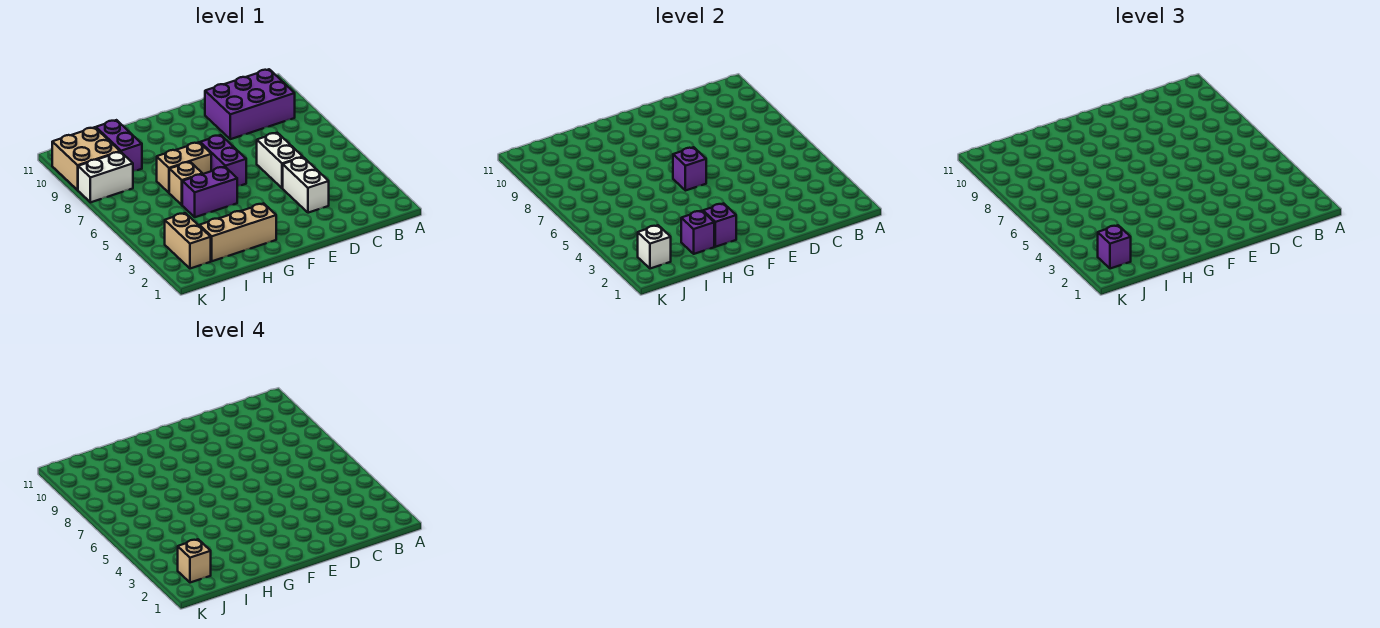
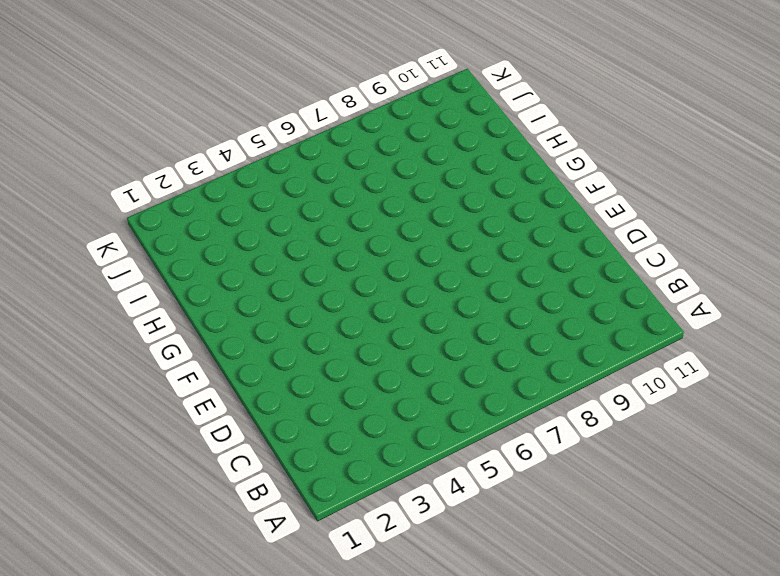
none -> purple 2x3 brick [205,69,295,139]
none -> white 1x2 brick [283,157,329,213]
none -> white 1x2 brick [257,133,303,188]

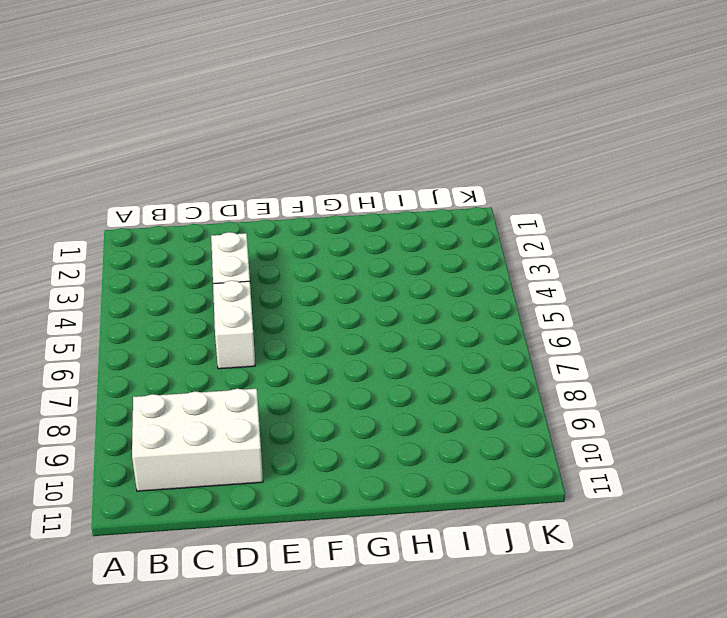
white 2x3 brick [132,389,263,491] -> purple 2x3 brick [205,69,295,139]
none -> purple 1x2 brick [200,135,246,186]
none -> tan 1x3 brick [199,203,276,261]
none -> purple 1x2 brick [182,167,237,217]

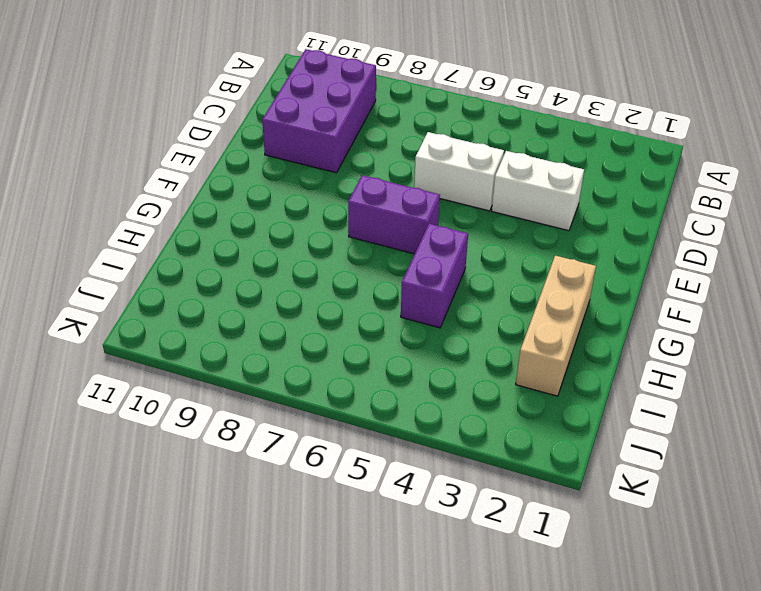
none -> tan 1x2 brick [157,142,211,193]
none -> tan 1x1 brick [169,162,203,205]
none -> purple 1x2 brick [96,120,142,171]

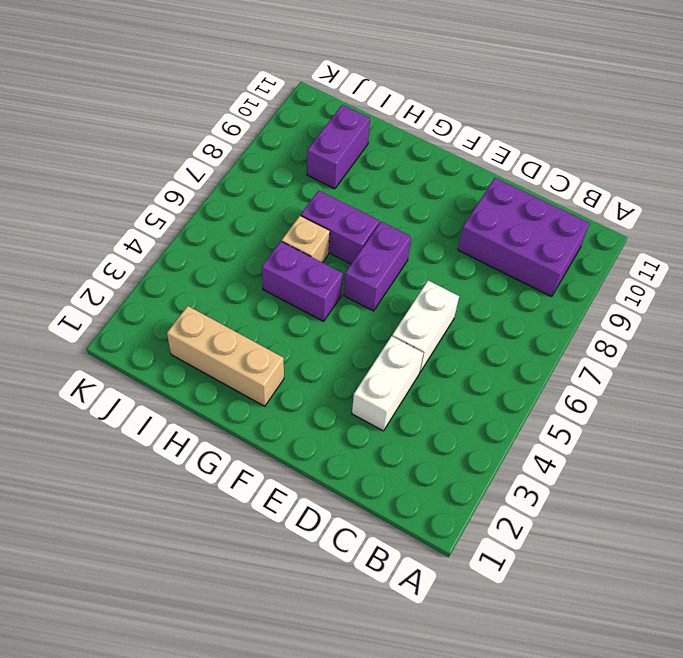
purple 1x2 brick [301,190,379,264] -> tan 1x2 brick [157,142,211,193]
none -> tan 1x2 brick [165,213,211,269]
none -> white 1x2 brick [78,152,133,202]
none -> tan 2x2 brick [52,127,120,190]

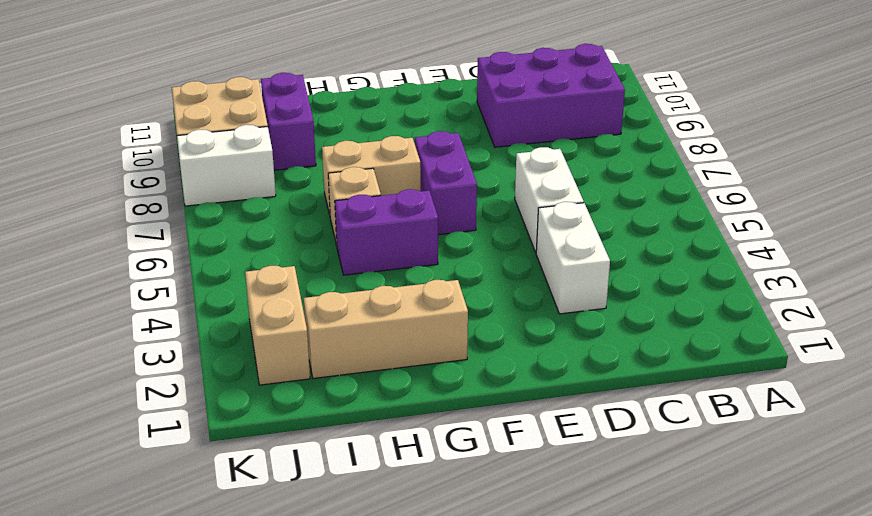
none -> purple 1x1 brick [673,147,706,191]
none -> purple 1x1 brick [703,203,736,247]
none -> purple 1x1 brick [681,211,714,254]

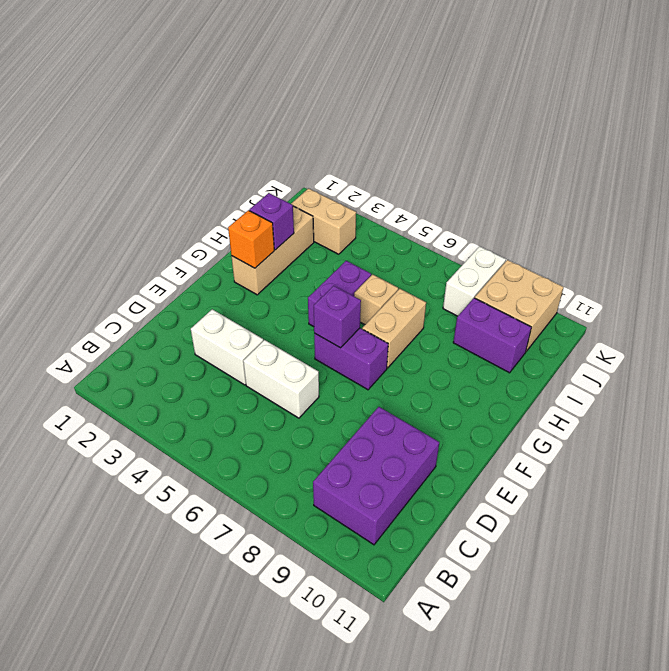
orange 1x1 brick [228,210,274,268] -> purple 1x1 brick [703,203,736,247]
none -> white 1x1 brick [638,225,671,269]
none -> purple 1x1 brick [1098,225,1131,269]
none -> tan 1x1 brick [178,539,211,583]

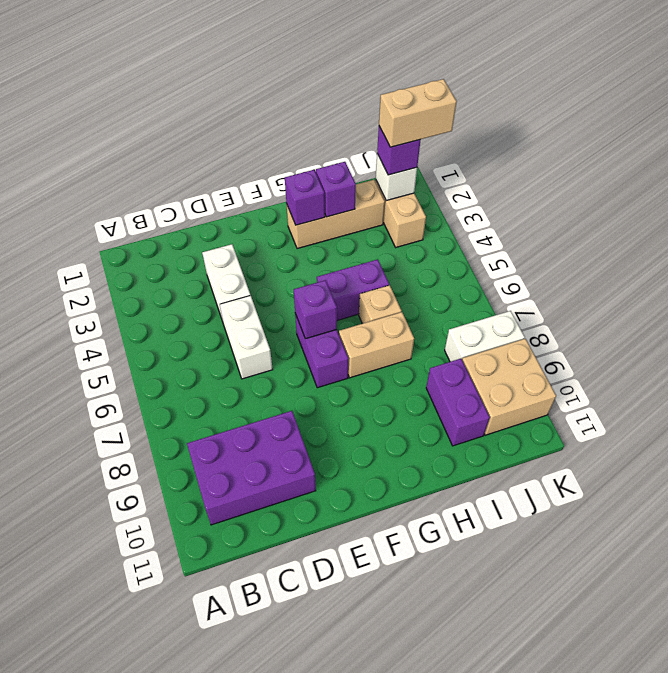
tan 1x2 brick [379,79,457,147] -> tan 1x1 brick [178,539,211,583]

